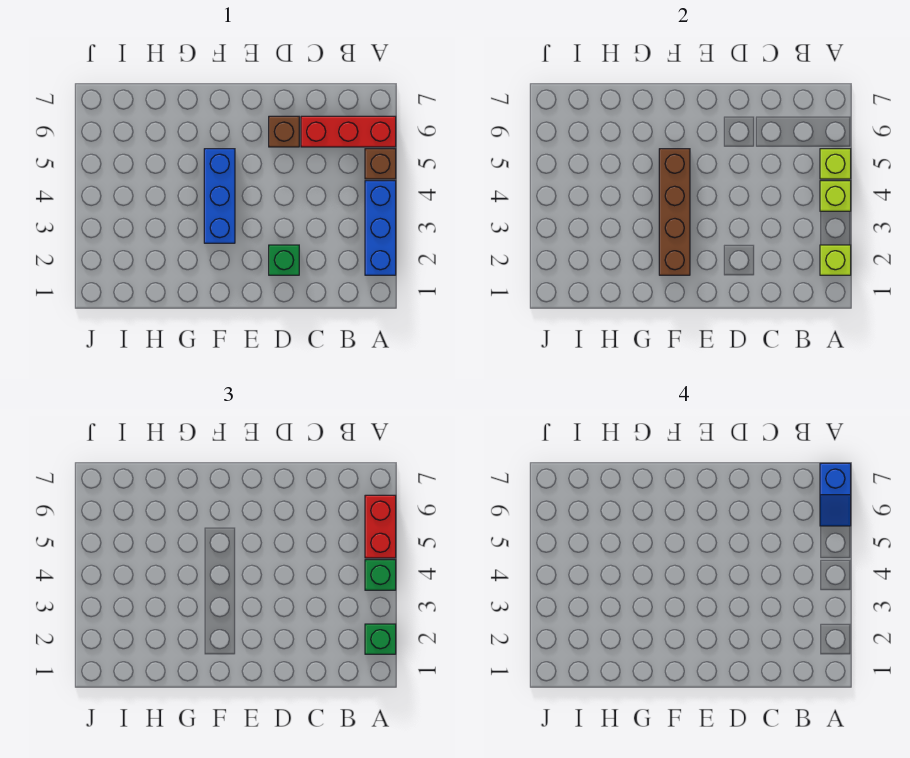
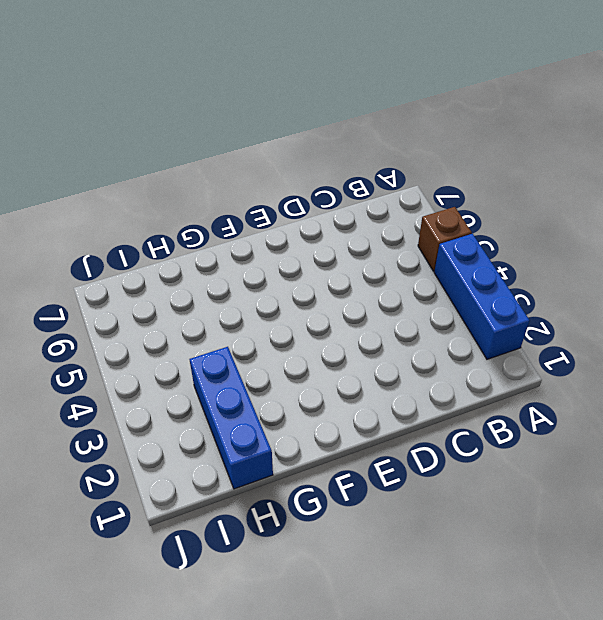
blue 1x3 brick [189,347,273,489] -> blue 1x3 brick moved to [204,149,235,243]
none -> red 1x3 brick [301,116,396,147]
none -> green 1x1 brick [269,245,299,275]
none -> brown 1x1 brick [269,116,299,147]

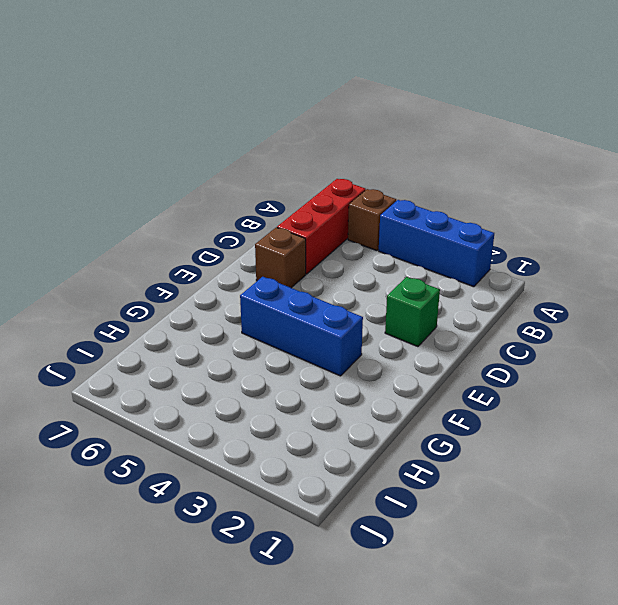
none -> lime 1x1 brick [820,245,851,275]
none -> lime 1x1 brick [820,181,851,211]
none -> lime 1x1 brick [820,149,851,179]

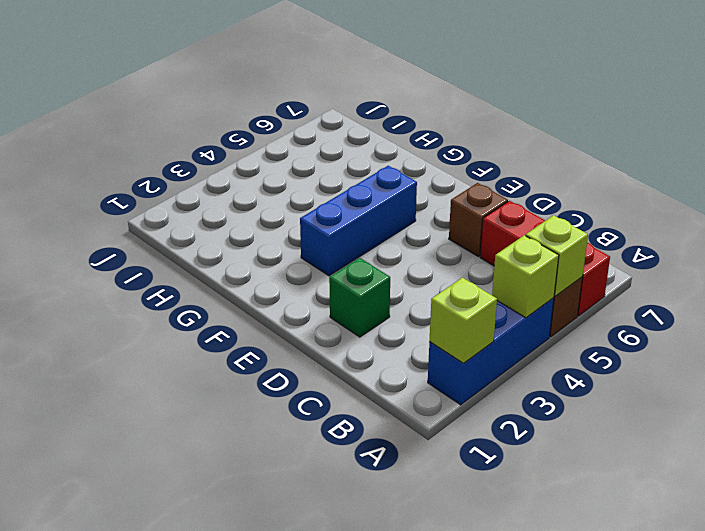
none -> brown 1x4 brick [659,149,690,275]
none -> green 1x1 brick [365,624,396,654]
none -> green 1x1 brick [365,560,396,590]

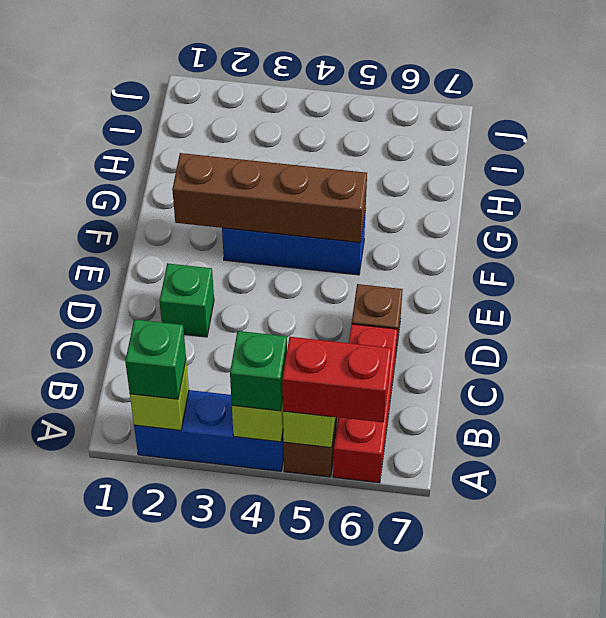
none -> blue 1x2 slope [820,463,851,526]

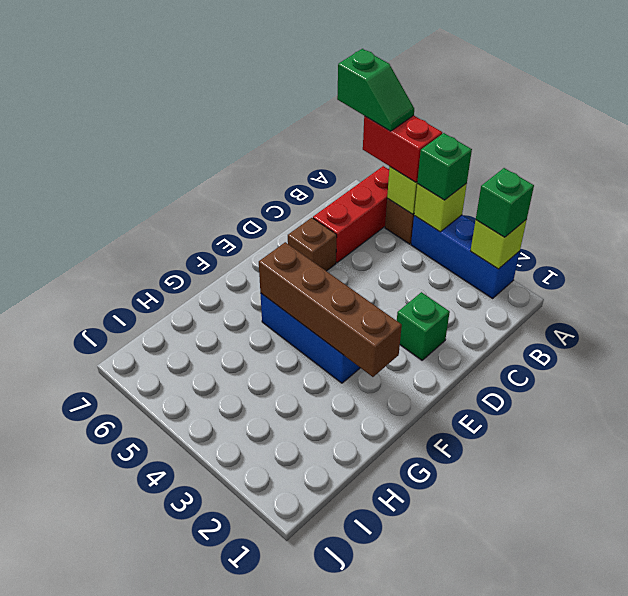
green 1x2 slope [337,49,414,131] -> blue 1x2 slope [820,463,851,526]

